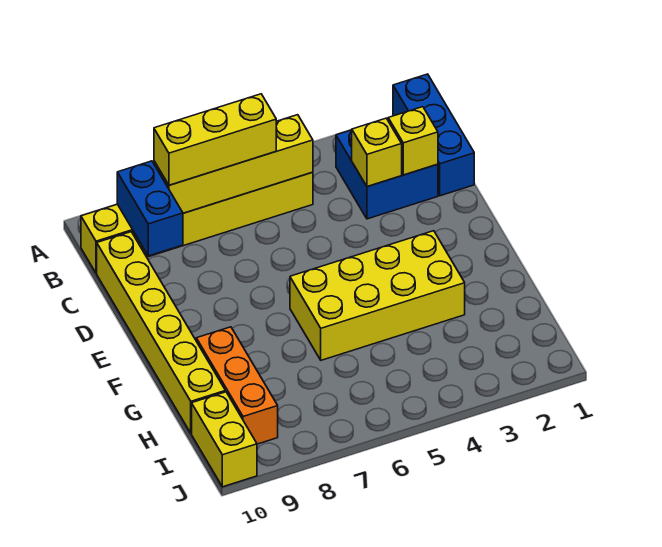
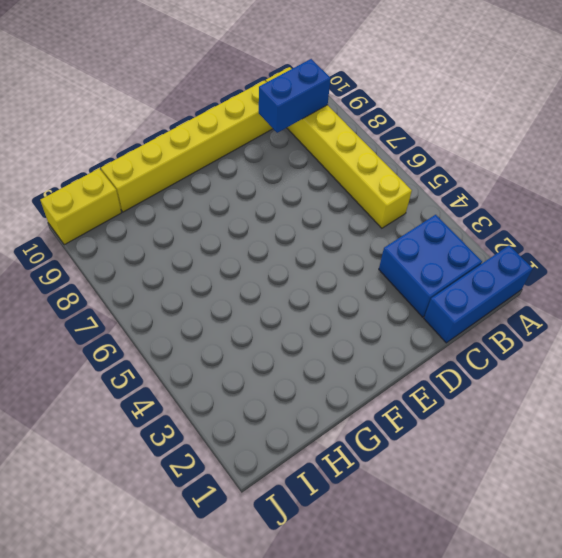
none -> yellow 2x4 brick [290,231,465,360]
none -> orange 1x3 brick [196,327,278,444]
none -> yellow 1x4 brick [154,115,313,213]

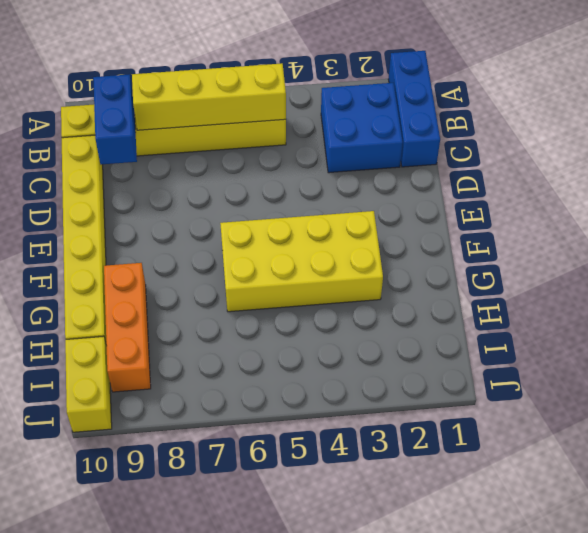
none -> yellow 1x1 brick [388,107,438,175]
none -> yellow 1x1 brick [352,118,402,187]
none -> yellow 1x3 brick [154,94,276,185]

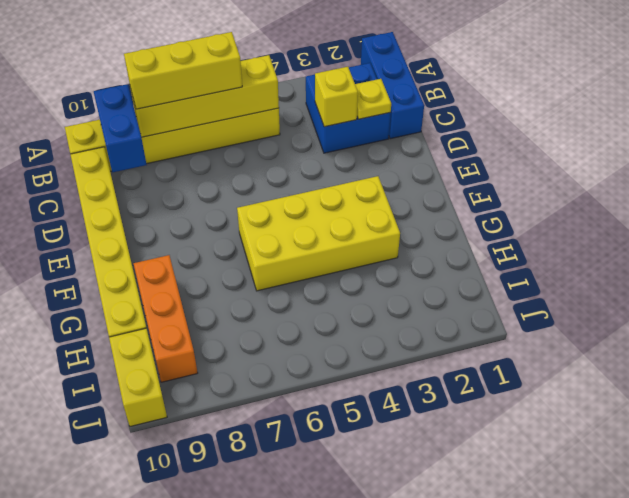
yellow 1x1 plate [355,79,391,119] -> yellow 1x1 brick [388,107,438,175]

